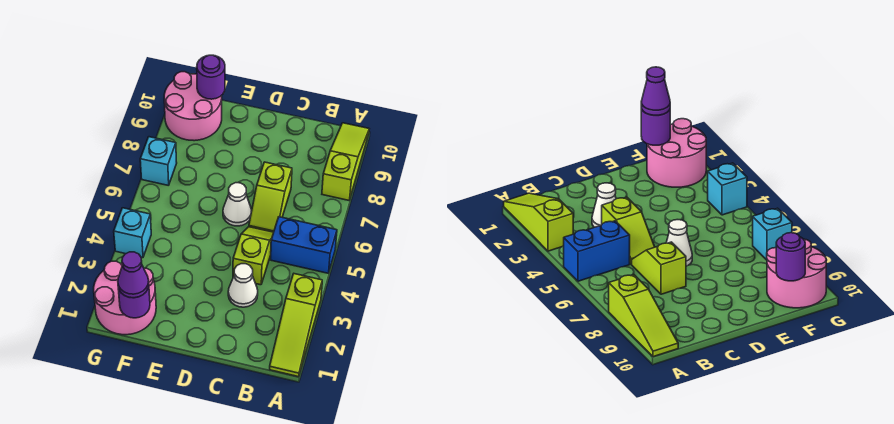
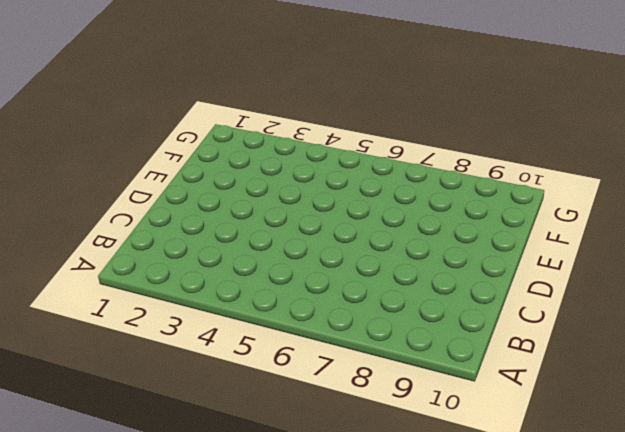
none -> lime 1x3 slope [270,274,322,377]
none -> blue 1x2 brick [271,217,337,273]
none -> lime 1x3 slope [322,123,369,200]

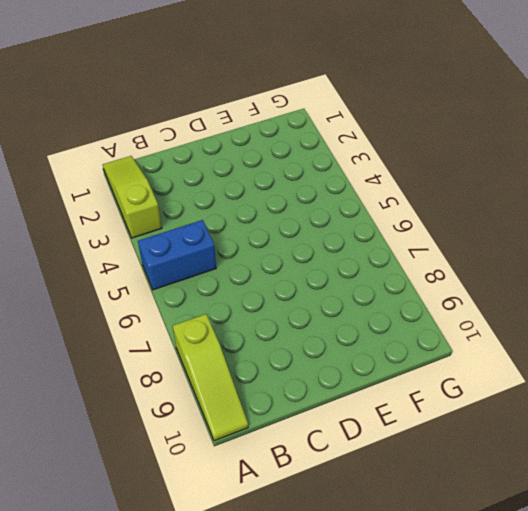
none -> white 1x1 cone [228,264,258,307]
none -> lime 1x2 slope [233,227,274,285]
none -> lime 1x2 slope [249,162,292,232]

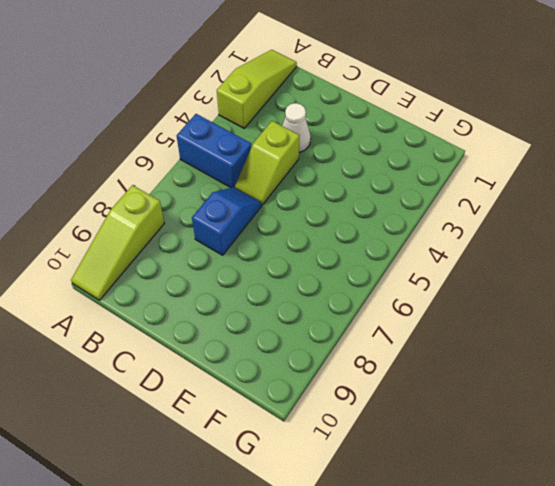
blue 1x2 slope [192,187,261,255] -> lime 1x2 slope [249,162,292,232]
none -> white 1x1 cone [223,183,252,226]
none -> pink 2x2 round brick [94,261,156,335]
none -> pink 2x2 round brick [164,72,222,141]

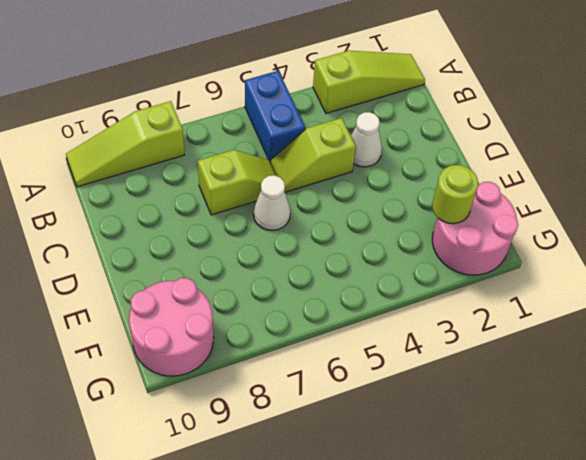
lime 1x1 round brick [432,165,478,224] -> none
none -> cyan 1x1 brick [114,208,151,258]
none -> cyan 1x1 brick [140,137,177,186]
none -> purple 1x1 round brick [118,286,150,318]

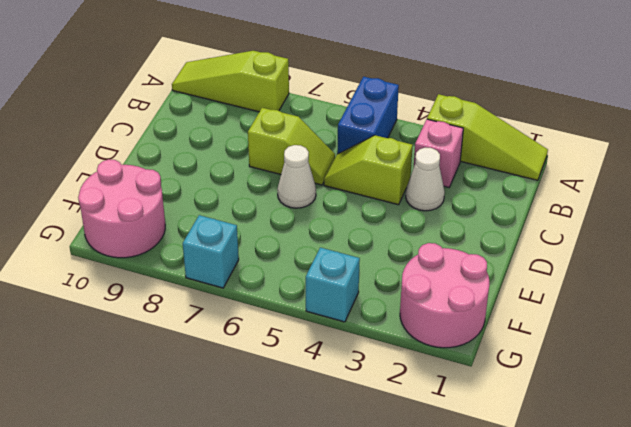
pink 1x1 brick [414,119,463,187] -> none
none -> purple 1x1 round brick [118,286,150,318]
none -> purple 1x1 round brick [197,55,225,99]
none -> purple 1x1 cone [118,252,149,298]

